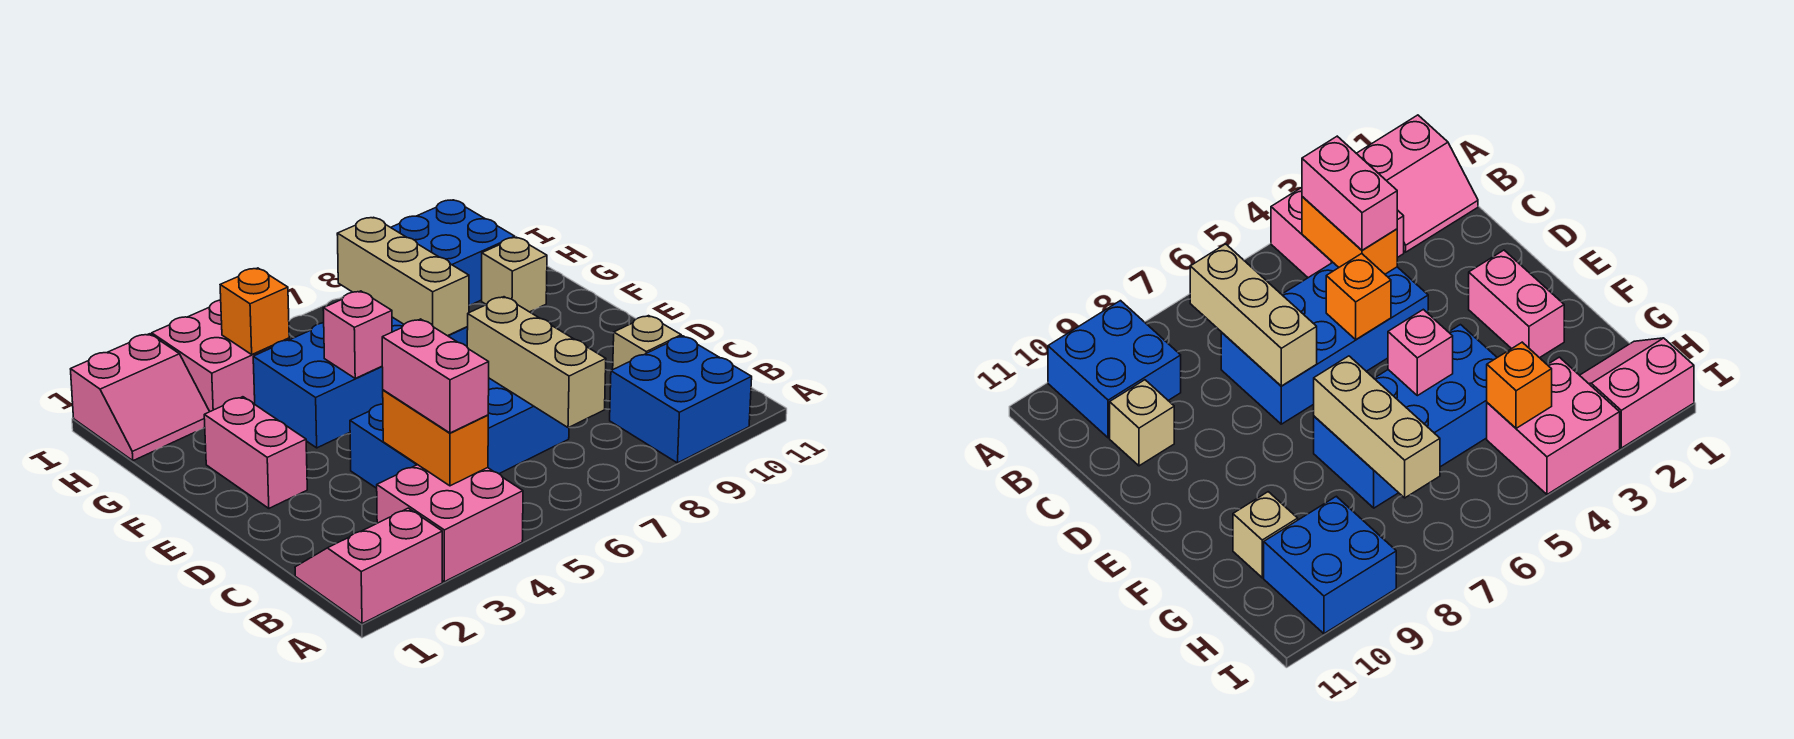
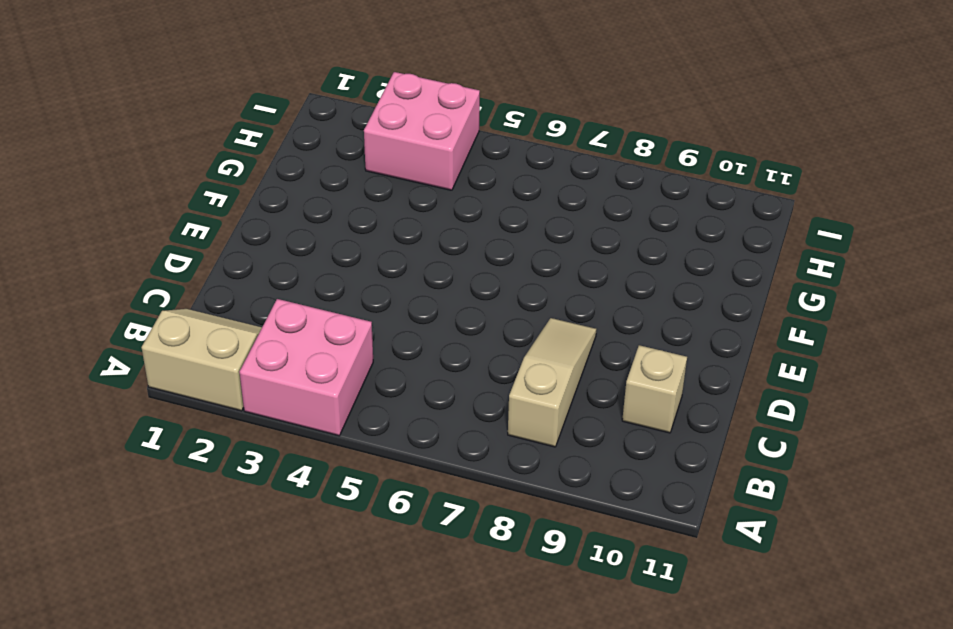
tan 2x2 slope [141,309,262,411] -> pink 2x2 slope [295,508,442,624]
tan 1x3 slope [508,318,597,447] -> none
none -> blue 2x2 brick [610,336,752,463]
none -> blue 2x4 brick [350,378,569,488]
none -> pink 1x2 brick [204,397,307,508]

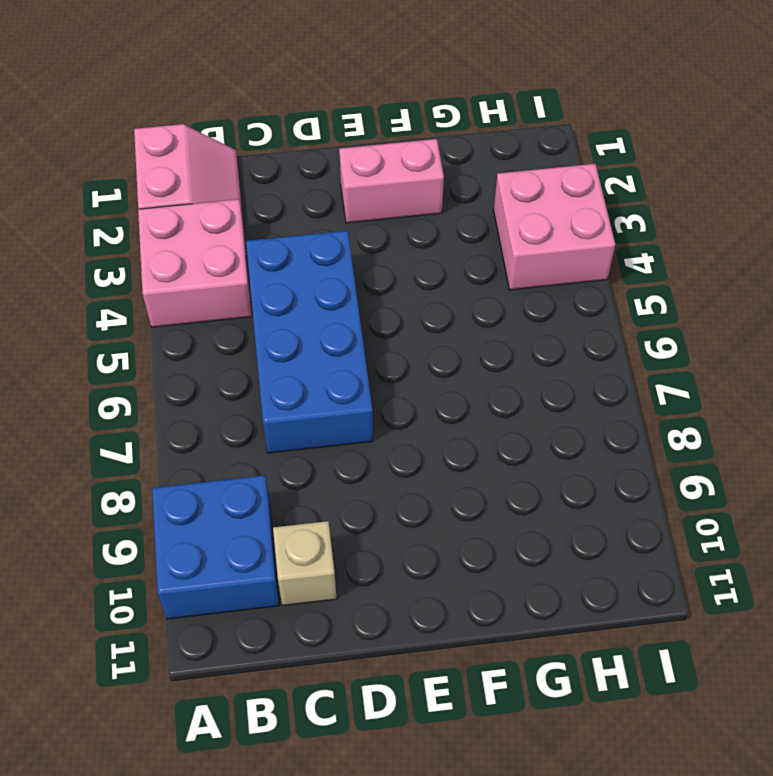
none -> blue 2x4 brick [253,317,468,448]
none -> tan 1x1 brick [482,237,547,312]
none -> pink 2x2 slope [71,334,210,461]

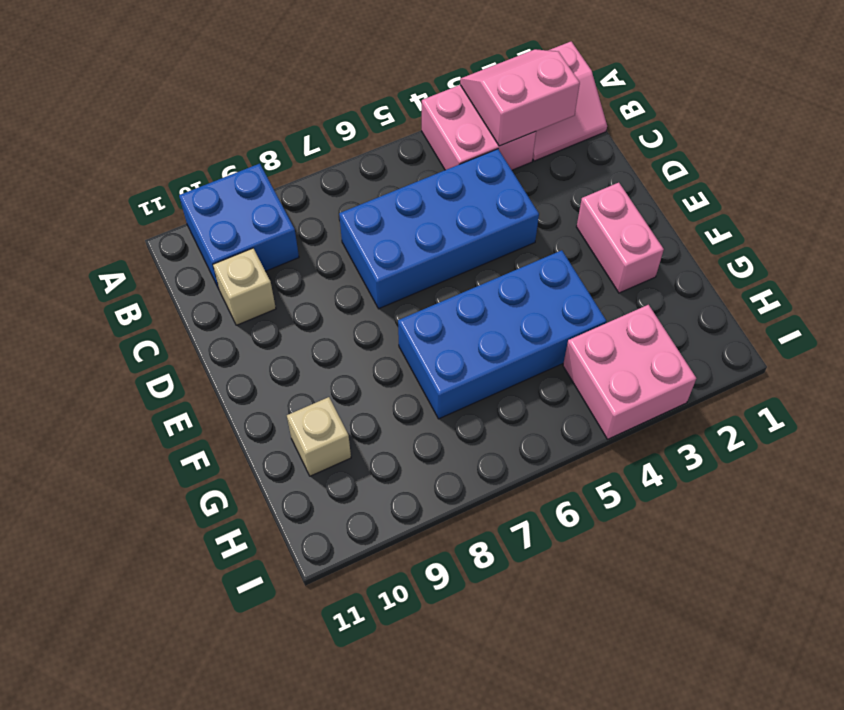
pink 2x2 slope [460,49,580,146] -> pink 2x2 slope moved to [71,334,210,461]
none -> blue 2x2 brick [391,200,515,305]
none -> orange 1x2 brick [383,390,488,486]
none -> tan 1x3 brick [467,297,606,428]

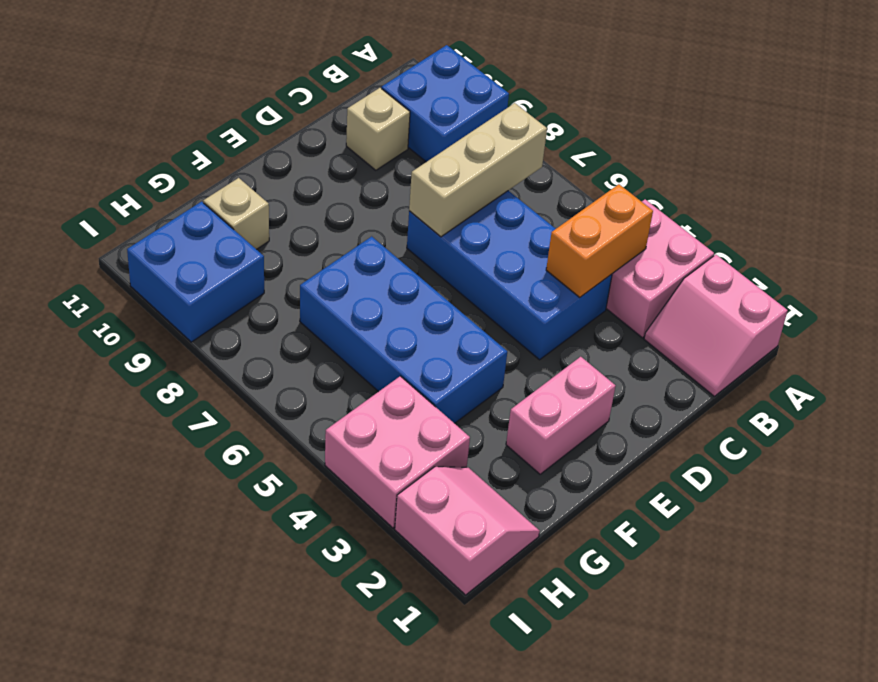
none -> orange 1x1 brick [1326,254,1391,340]
none -> pink 1x1 brick [323,291,392,378]
none -> tan 1x3 brick [337,217,469,336]

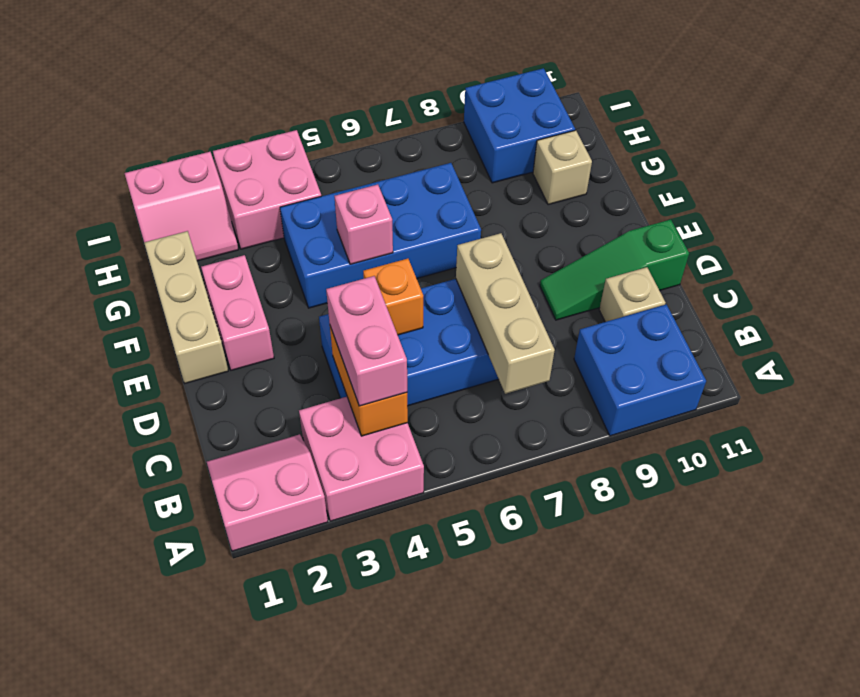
green 1x3 slope [540,219,689,320] -> none
tan 1x3 brick [144,231,228,383] -> tan 1x3 brick moved to [337,217,469,336]
none -> orange 1x1 brick [220,268,289,354]

